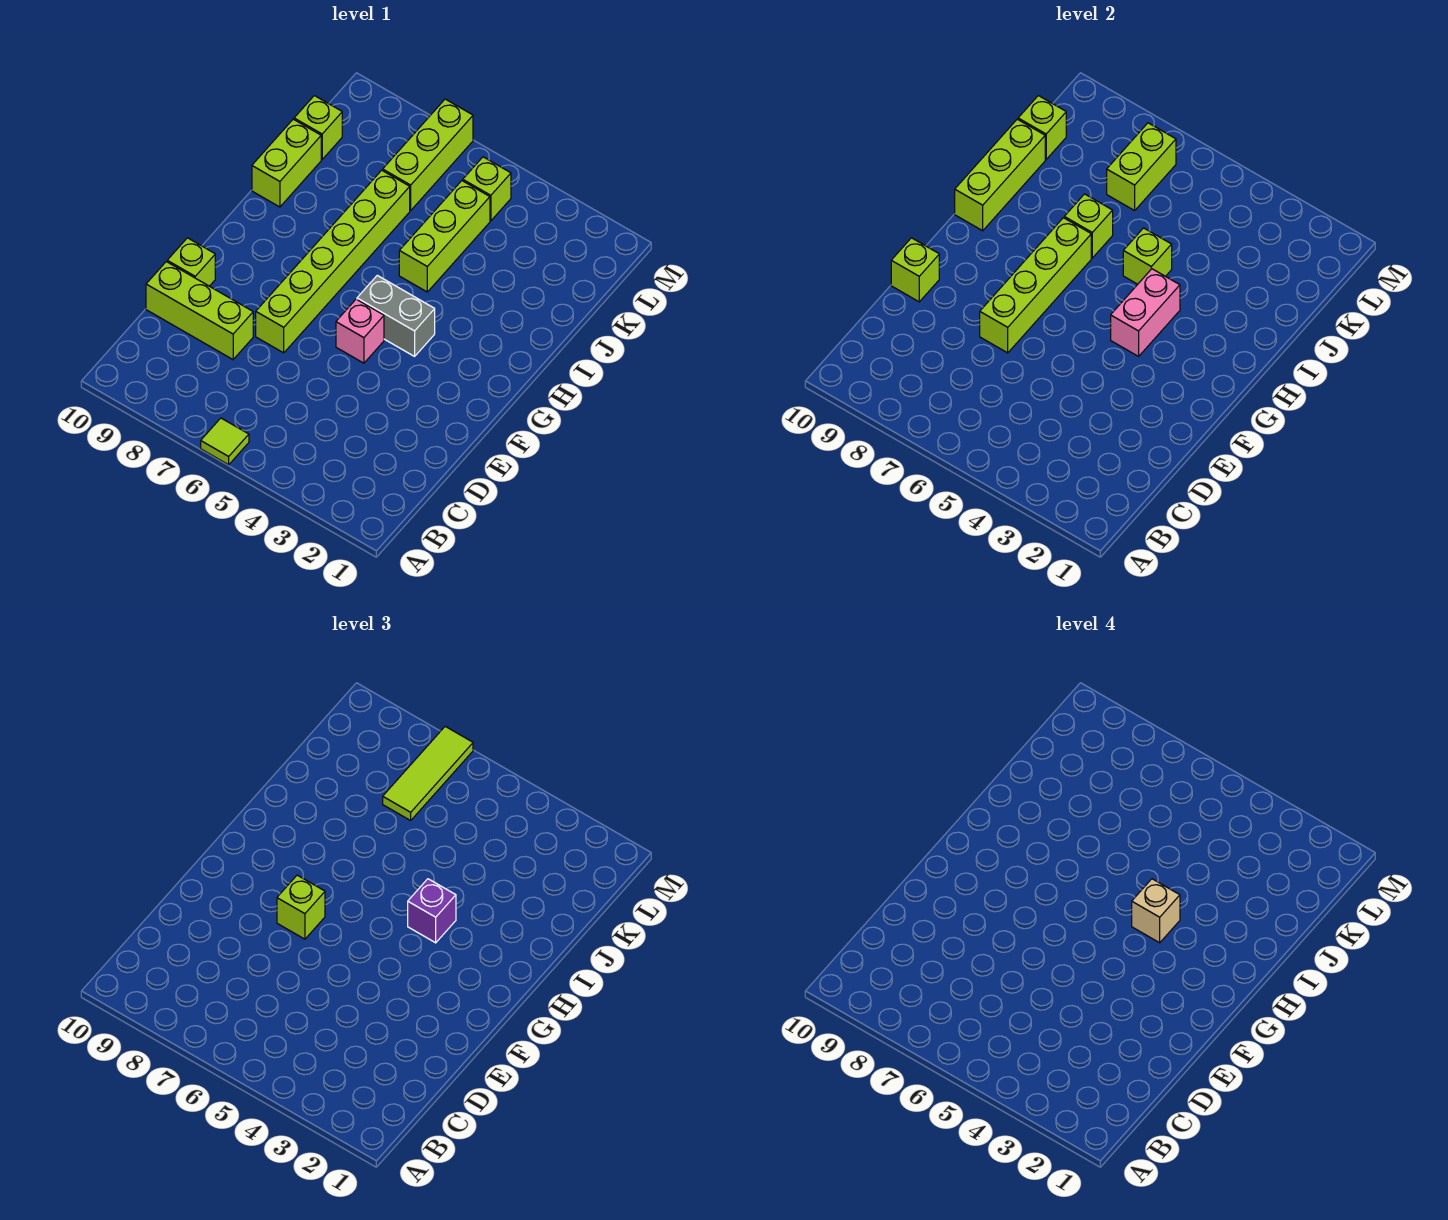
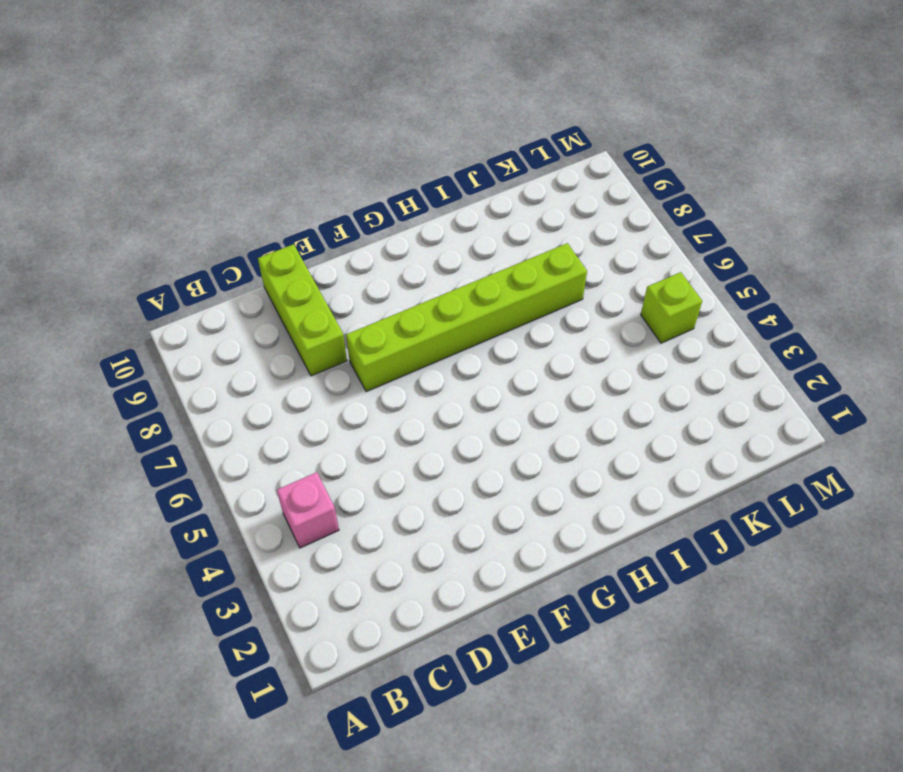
pink 1x1 brick [277,472,339,548] -> pink 1x1 brick moved to [336,299,384,363]
none -> lime 1x1 tile [201,418,249,465]
none -> lime 1x1 brick [167,238,215,286]
none -> grey 1x2 brick [357,275,435,356]

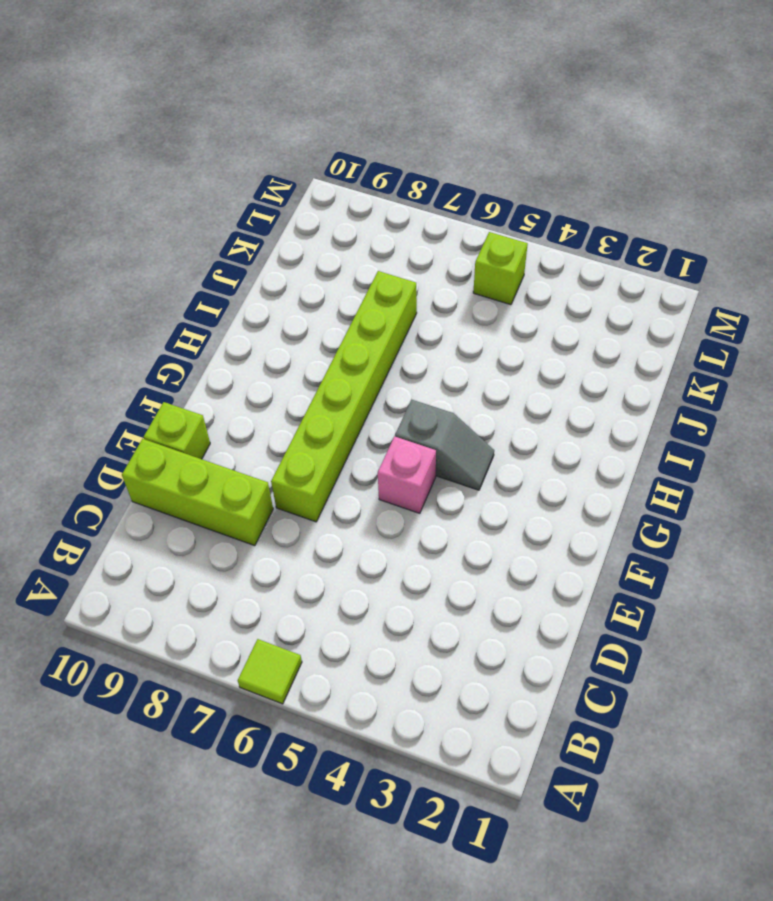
grey 1x2 slope [395,399,494,490] -> grey 1x2 brick [357,275,435,356]
none -> lime 1x3 brick [399,181,490,292]
none -> lime 1x2 brick [252,119,321,207]
none -> lime 1x3 brick [383,99,473,211]

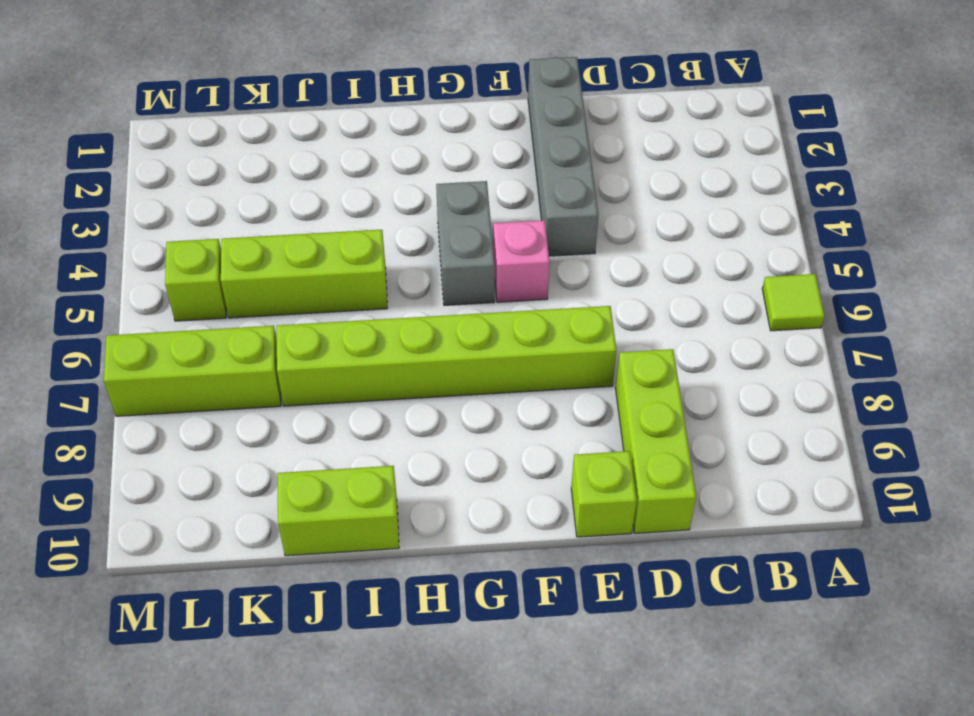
grey 1x4 brick [528,57,598,256] -> none
none -> lime 1x1 brick [294,96,342,159]
none -> lime 1x4 brick [980,218,1091,353]
none -> lime 1x1 brick [891,238,939,302]

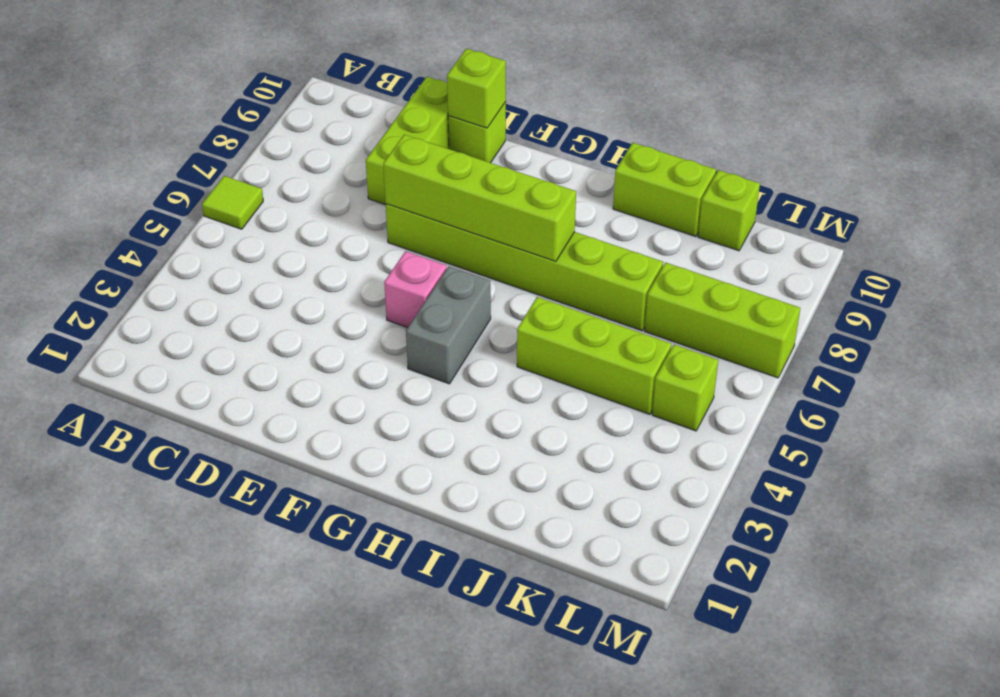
none -> pink 1x2 brick [1111,269,1180,356]
none -> lime 1x3 brick [955,119,1045,231]
none -> lime 1x1 brick [1123,228,1172,284]

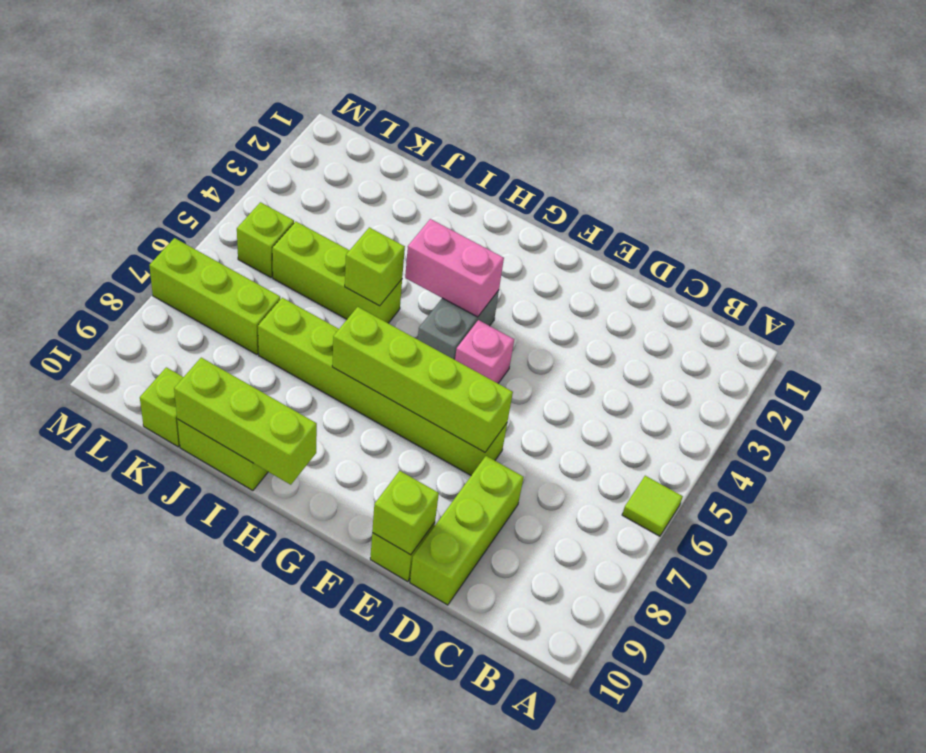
none -> lime 1x1 brick [1064,194,1113,258]
none -> lime 1x2 brick [1107,123,1176,211]
none -> lime 1x1 brick [1018,96,1066,159]

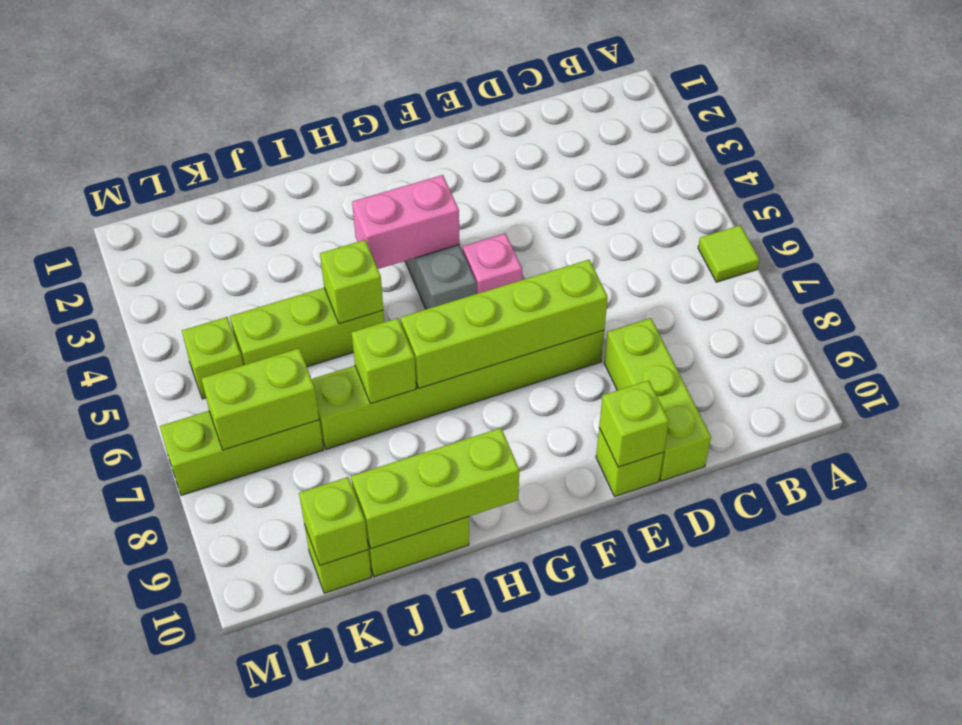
none -> lime 1x1 brick [277,875,325,939]
none -> purple 1x1 brick [408,879,456,943]
none -> lime 1x3 tile [383,726,473,821]

